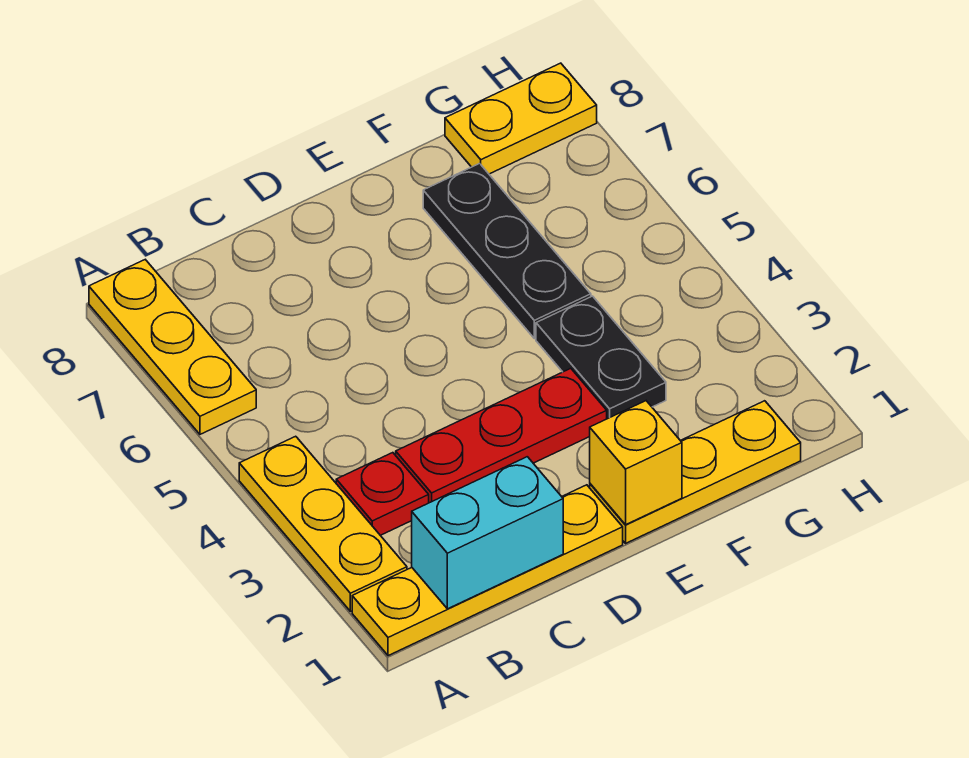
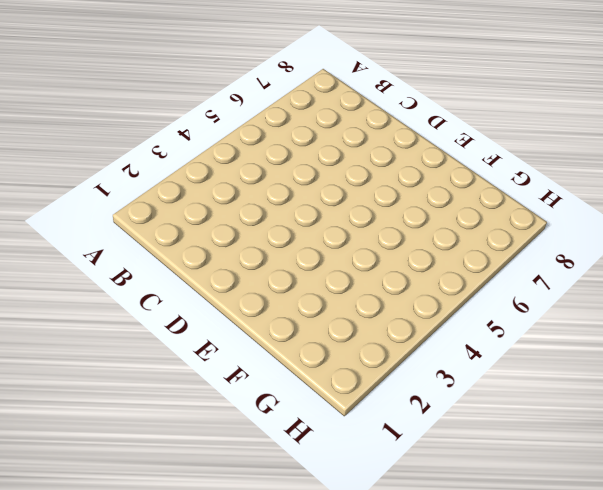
none -> yellow 1x4 plate [352,485,623,656]
none -> yellow 1x3 plate [239,436,407,611]

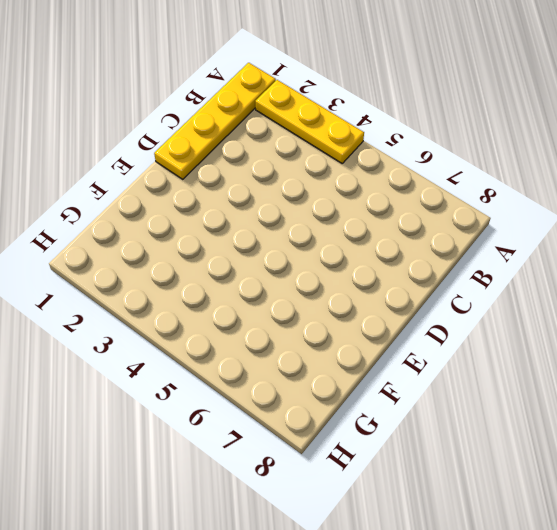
none -> yellow 1x3 plate [89,260,256,434]
none -> red 1x1 plate [336,453,429,535]

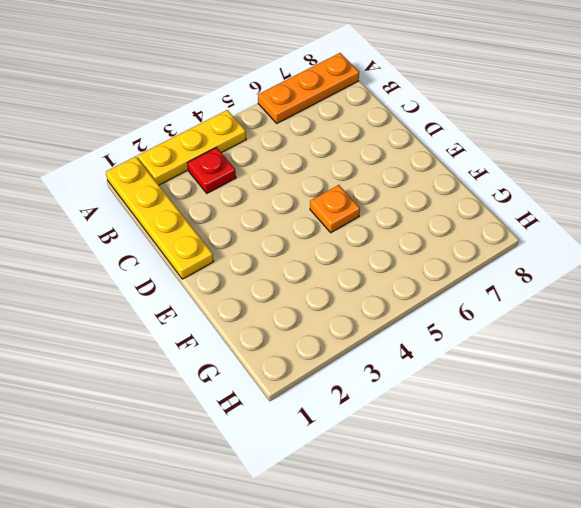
orange 1x3 plate [258,53,359,123] -> yellow 1x3 plate [89,260,256,434]
orange 1x1 plate [310,185,360,233] -> none
none -> red 1x3 plate [396,368,607,503]
none -> yellow 1x3 plate [590,401,801,543]

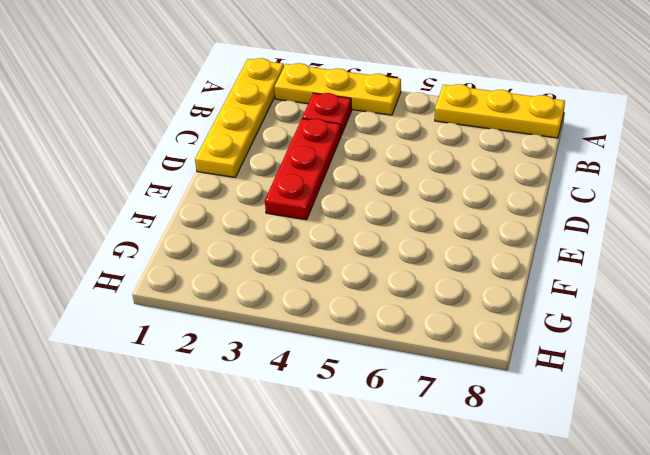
none -> yellow 1x3 plate [590,401,801,543]
none -> black 1x2 plate [536,296,666,419]

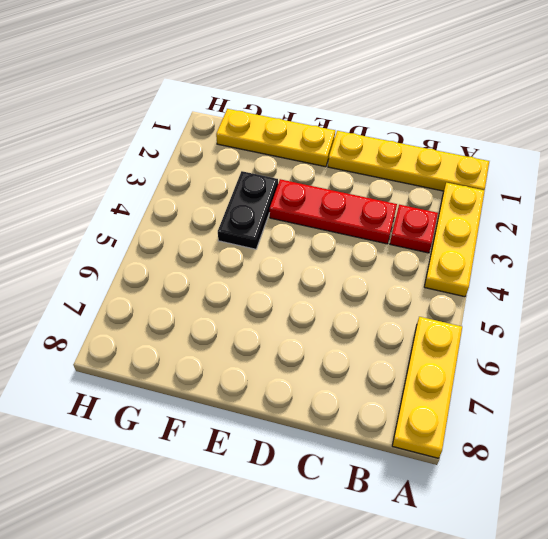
none -> black 1x3 plate [423,163,591,339]
none -> yellow 1x2 plate [445,63,597,174]

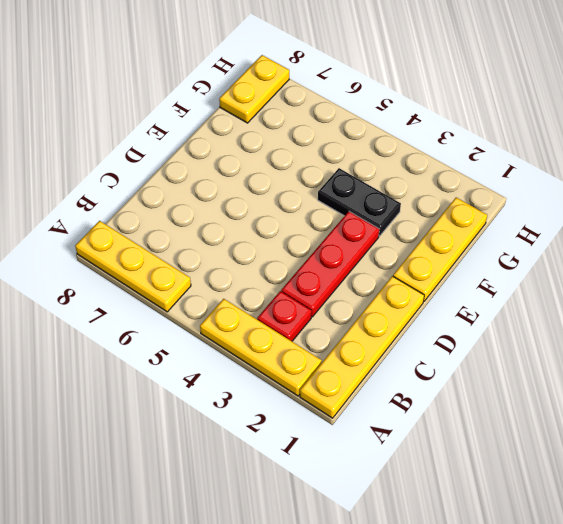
none -> black 1x3 plate [423,163,591,339]
none -> cyan 1x2 brick [412,457,563,609]

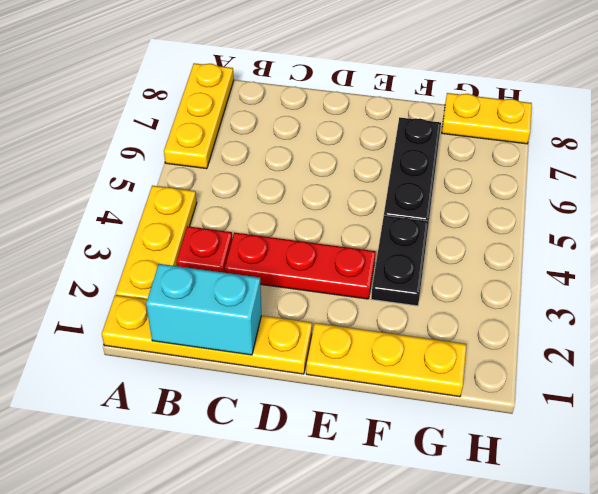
none -> yellow 1x1 brick [590,401,682,525]

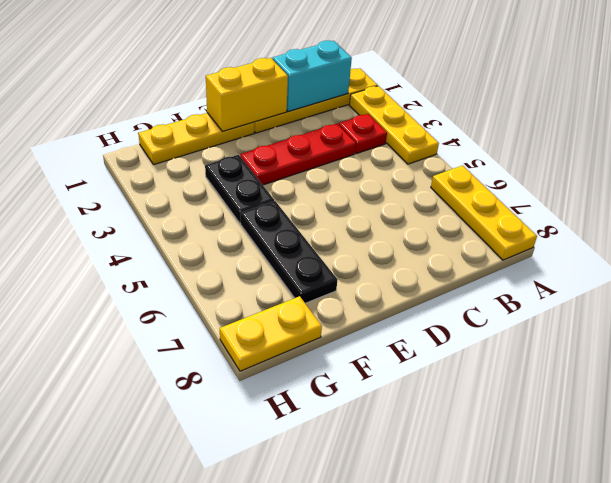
yellow 1x2 brick [206,58,288,131] -> yellow 1x1 brick [590,401,682,525]

